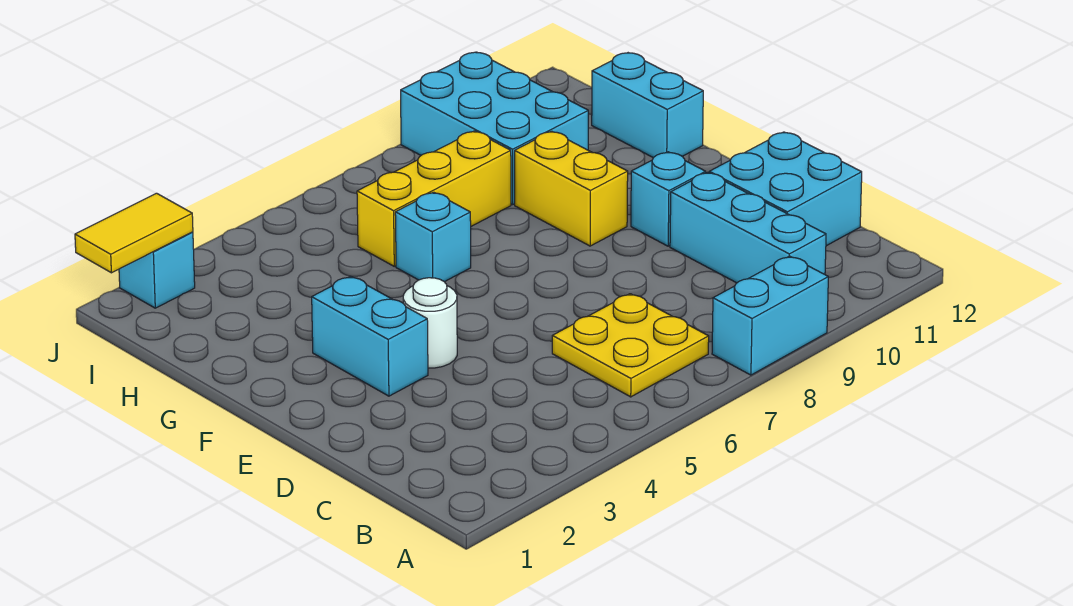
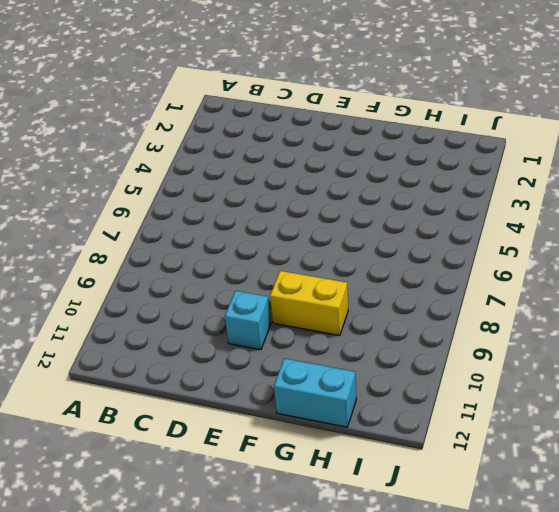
none -> cyan 1x2 brick [712,256,828,375]
none -> yellow 2x2 plate [552,294,709,397]
none -> cyan 1x3 brick [670,172,826,283]

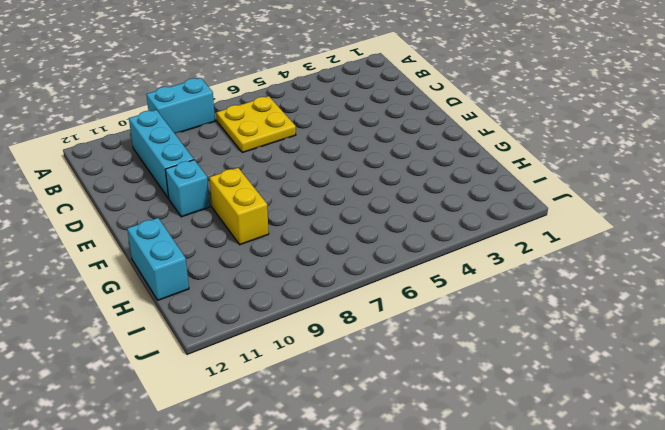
none -> cyan 2x2 brick [709,132,862,246]
none -> cyan 1x2 brick [312,276,428,396]
none -> white 1x1 round brick [403,278,457,368]

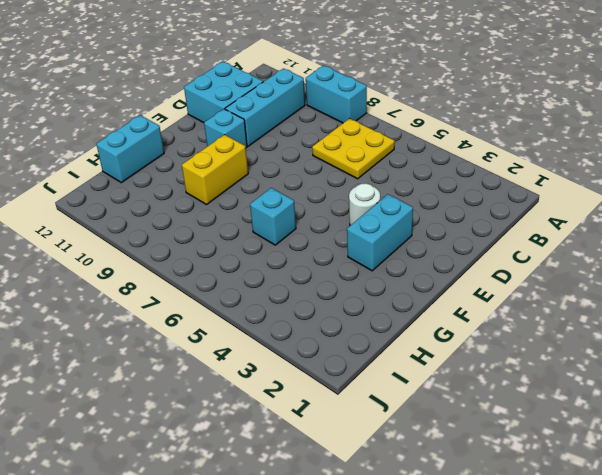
none -> yellow 1x3 brick [357,131,511,266]
none -> cyan 2x3 brick [401,52,588,204]
none -> cyan 1x1 brick [119,232,195,308]

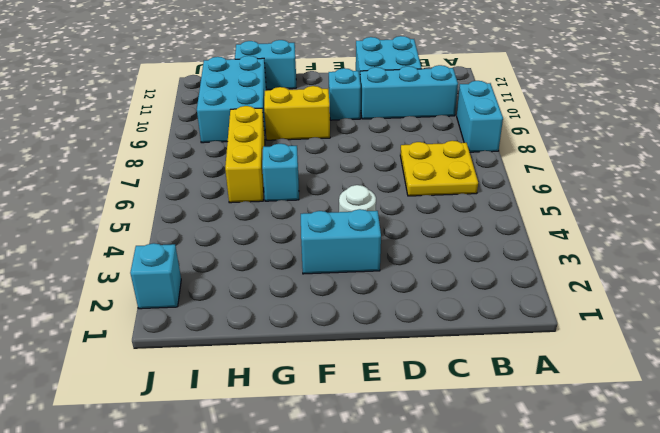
cyan 2x3 brick [197,56,266,143] -> cyan 2x3 brick turned to [401,52,588,204]
none -> yellow 1x2 tile [75,193,193,273]

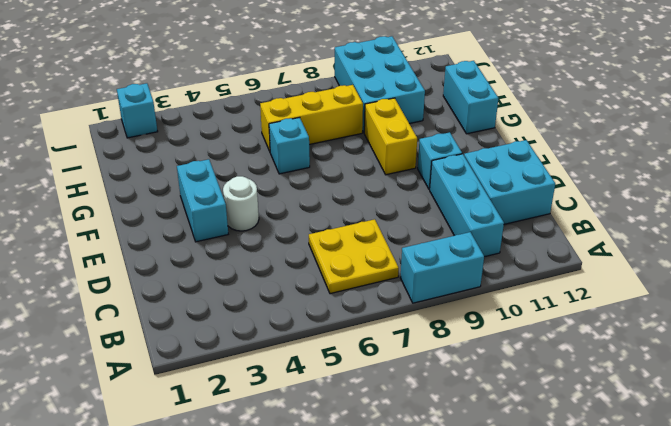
none -> yellow 1x2 tile [75,193,193,273]

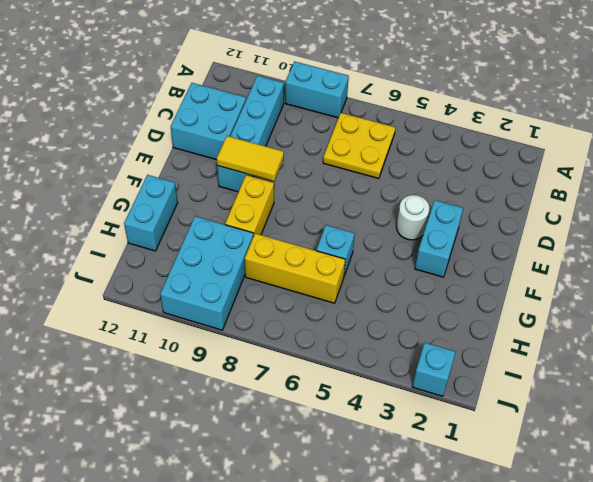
yellow 1x2 tile [217,136,284,181] -> yellow 1x2 tile moved to [75,193,193,273]

